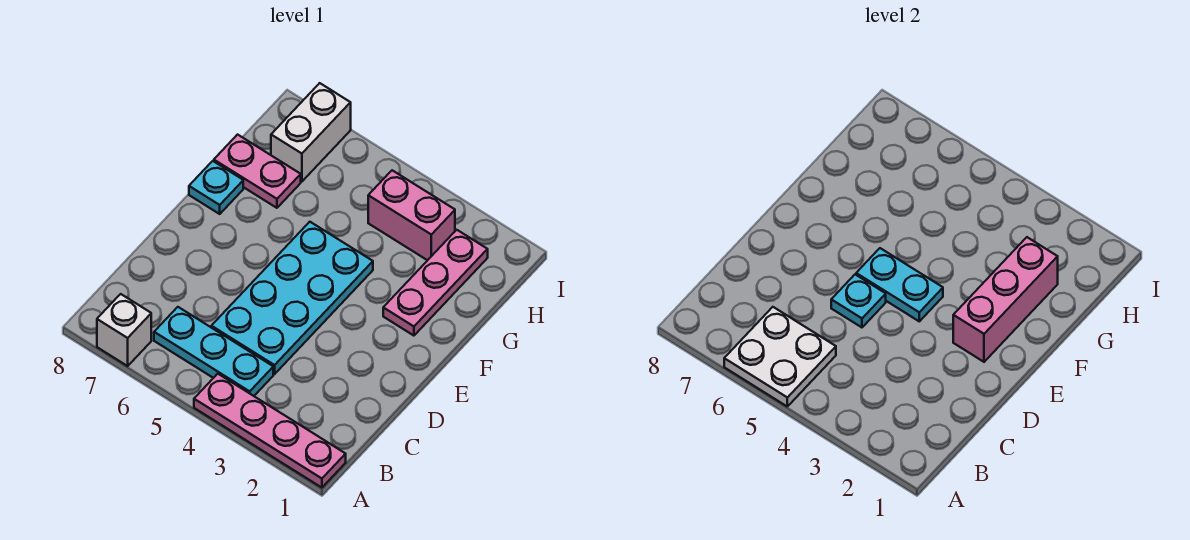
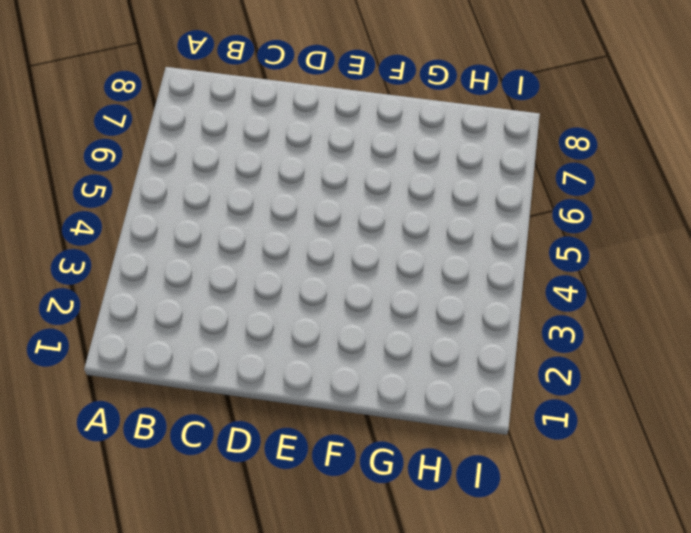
none -> pink 1x4 plate [194,374,346,488]
none -> white 1x1 brick [97,294,151,366]
none -> cyan 1x3 plate [154,307,273,396]

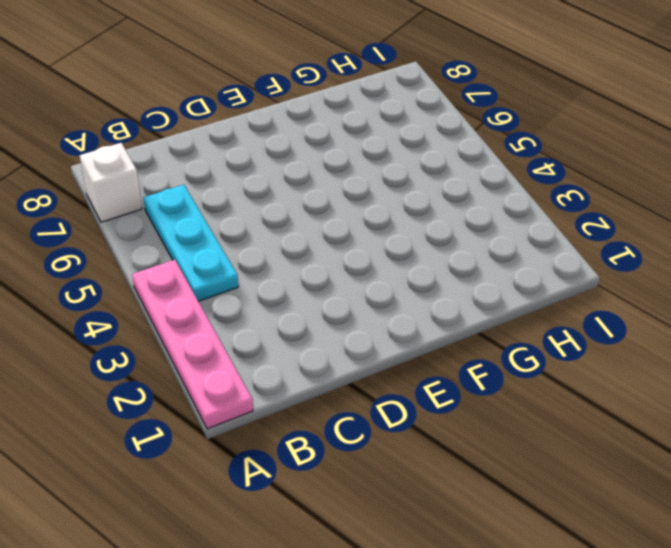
none -> cyan 2x4 plate [211,222,373,374]
none -> pink 1x3 plate [383,230,488,336]
none -> cyan 1x1 plate [189,161,243,214]

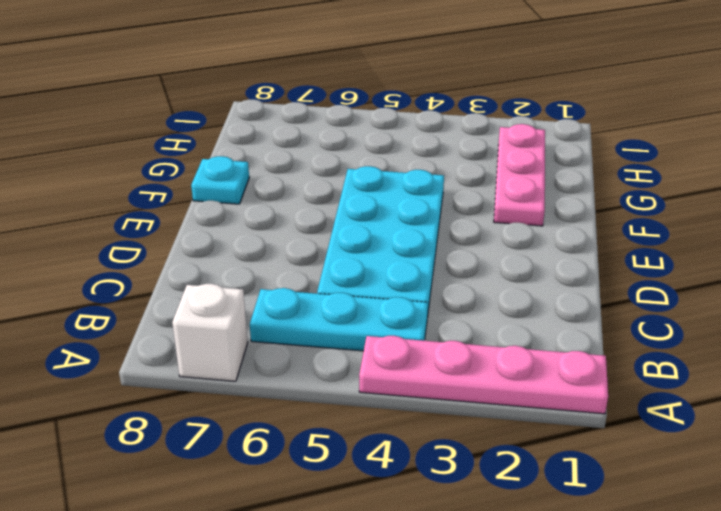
none -> pink 1x2 plate [214,135,301,208]
none -> pink 1x2 brick [368,170,455,260]
none -> white 1x2 brick [271,83,351,182]

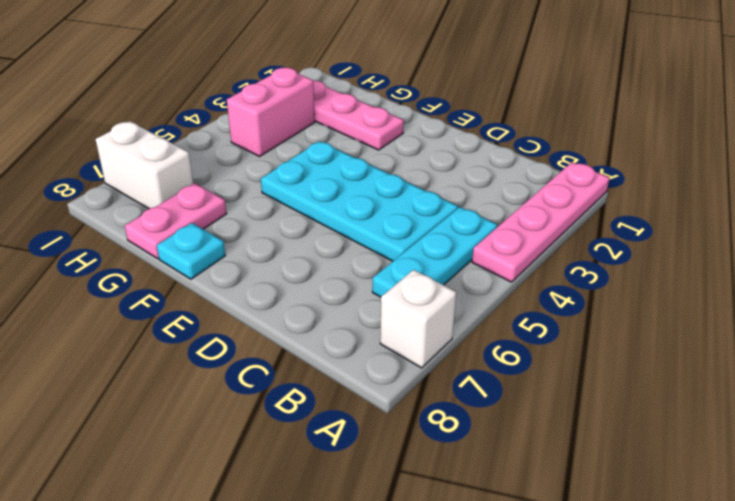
none -> white 2x2 plate [724,307,836,406]
none -> cyan 1x1 plate [831,275,886,327]
none -> pink 1x3 brick [953,237,1058,362]

